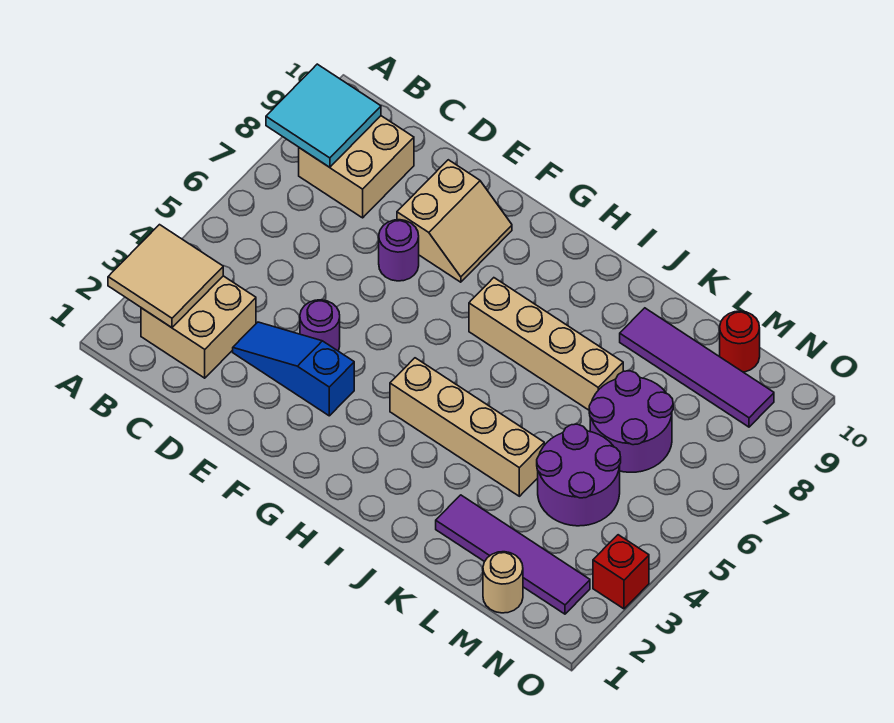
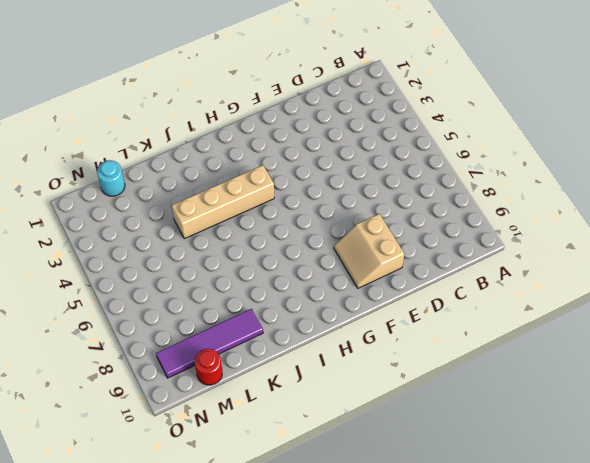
cyan 1x1 round brick [97,160,125,196] -> tan 1x1 round brick [483,552,523,613]
none -> tan 2x2 brick [141,276,256,378]
none -> tan 2x2 brick [299,116,414,218]
none -> blue 1x3 slope [233,322,354,416]

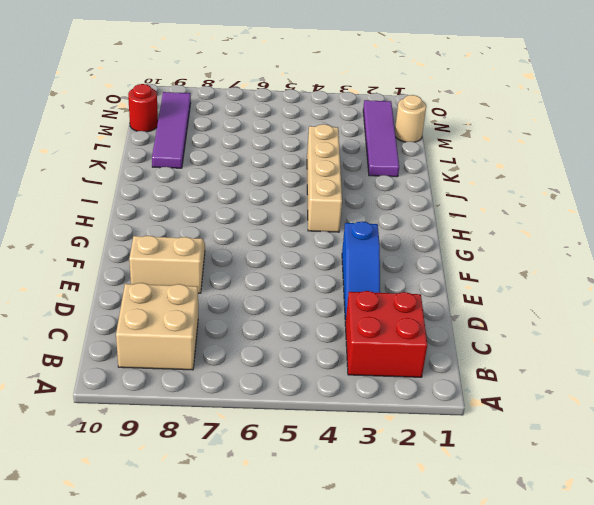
red 2x2 brick [345,291,427,377] -> tan 2x2 brick [141,276,256,378]
none -> purple 1x1 round brick [300,300,340,351]
none -> purple 1x1 round brick [379,220,419,281]
none -> tan 1x4 brick [469,278,623,410]

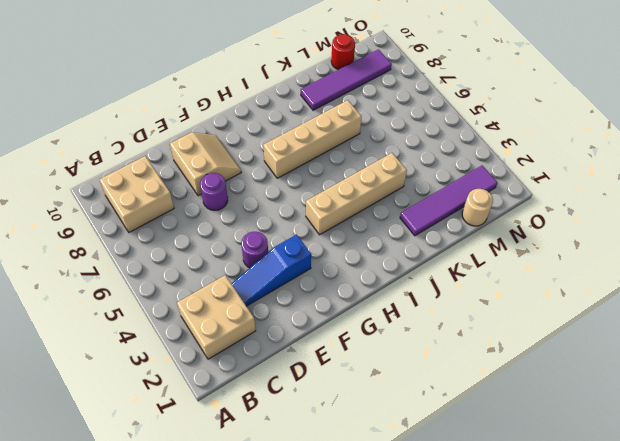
none -> purple 2x2 round brick [537,424,621,526]
none -> purple 2x2 round brick [589,371,673,472]
none -> red 1x1 brick [593,535,649,609]

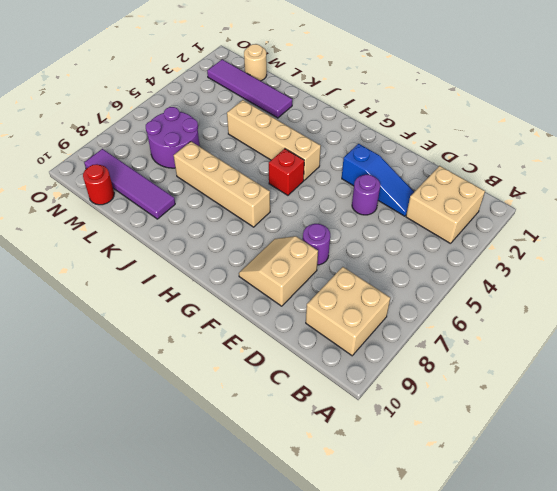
red 1x1 brick [269,149,304,195] -> red 1x1 brick moved to [593,535,649,609]
none -> purple 2x2 round brick [537,424,621,526]
none -> tan 2x2 tile [108,225,223,328]
none -> cyan 2x2 tile [266,64,381,167]

